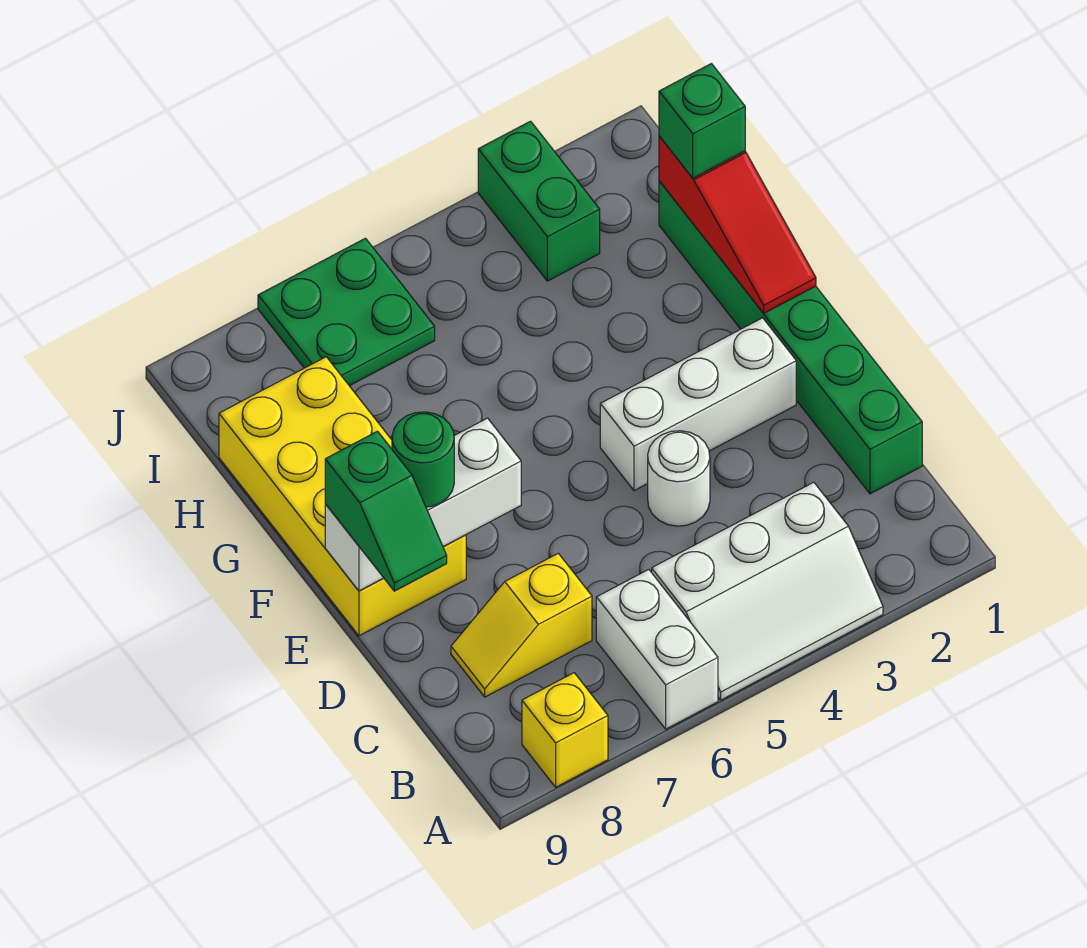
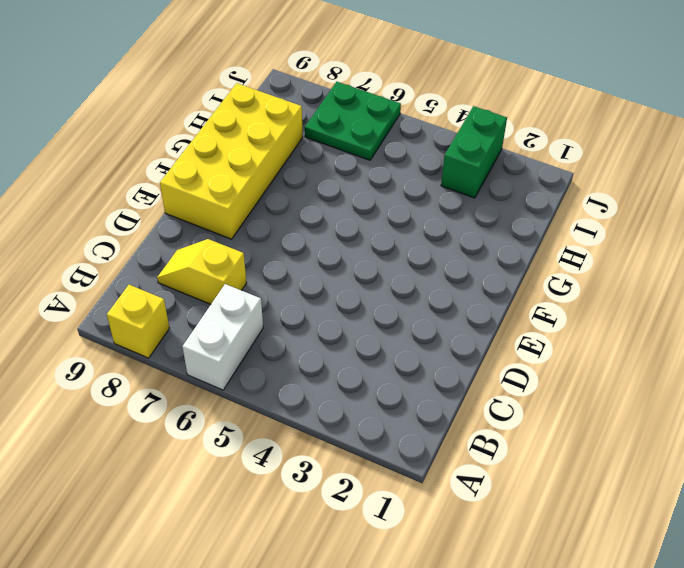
none -> white 2x3 slope [652,482,883,700]
none -> green 1x6 brick [659,181,922,494]
none -> white 1x1 round brick [648,431,710,526]

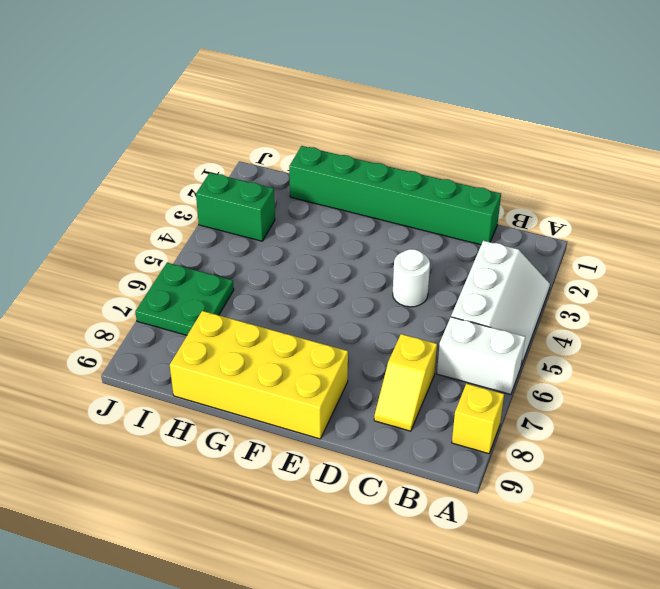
none -> white 1x3 brick [600,318,796,491]
none -> white 1x3 brick [325,418,521,591]
none -> red 1x3 slope [659,136,816,313]

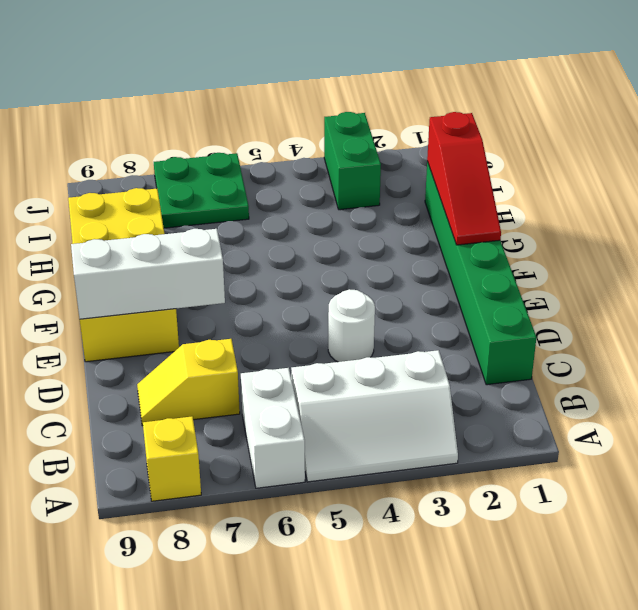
none -> white 1x3 brick [600,318,796,491]
none -> green 1x2 slope [325,431,447,591]
none -> green 1x1 round brick [392,412,454,507]

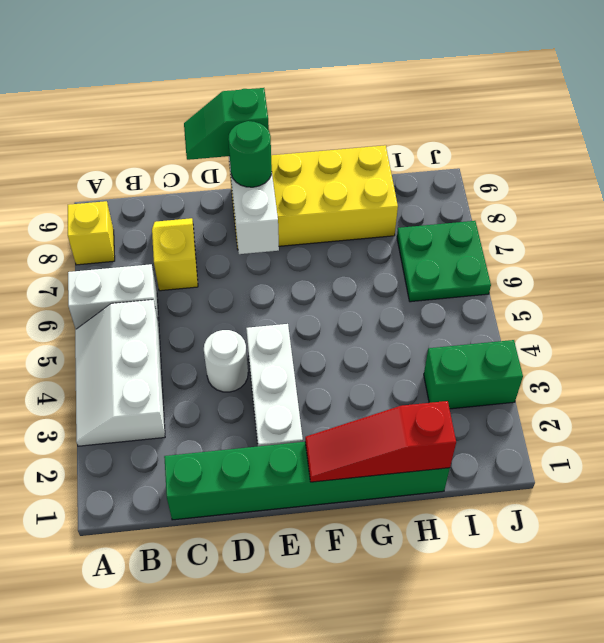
none -> green 1x1 brick [659,64,745,178]

